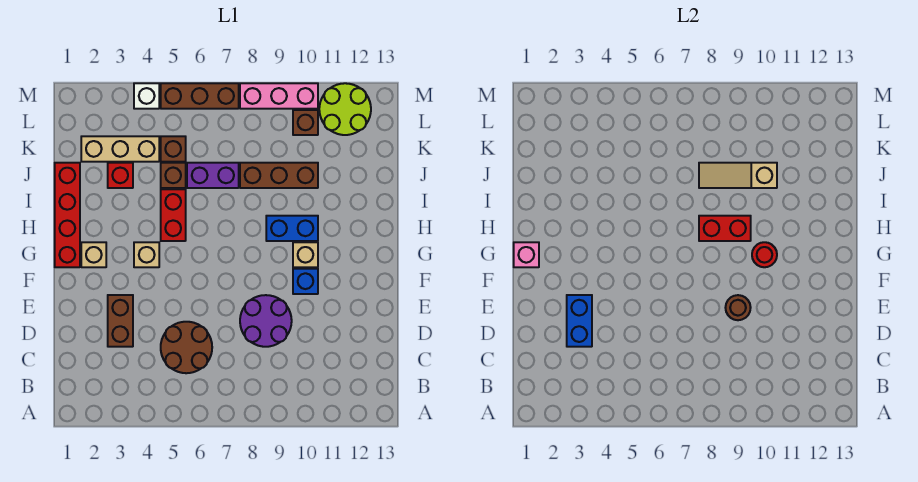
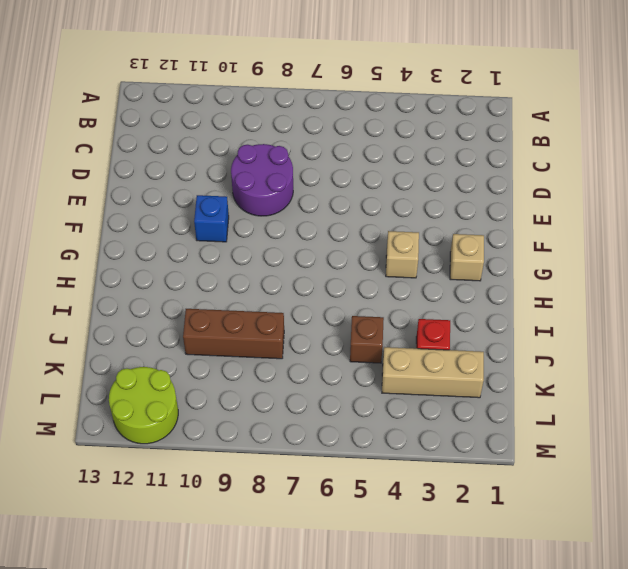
none -> brown 2x2 round brick [161,322,212,373]
none -> brown 1x2 brick [108,295,133,347]
none -> red 1x4 brick [55,163,80,267]

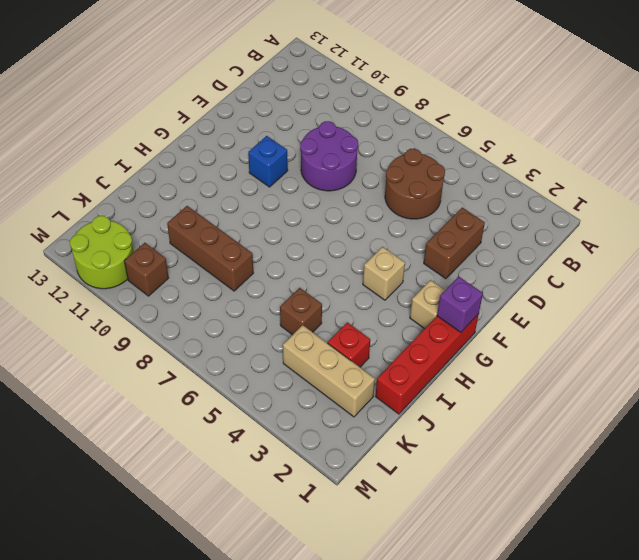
purple 1x1 brick [437,276,483,332] -> pink 1x1 brick [514,242,539,267]
none -> tan 1x1 brick [293,242,318,267]
none -> red 1x2 brick [161,189,186,241]
none -> blue 1x2 brick [266,216,318,241]

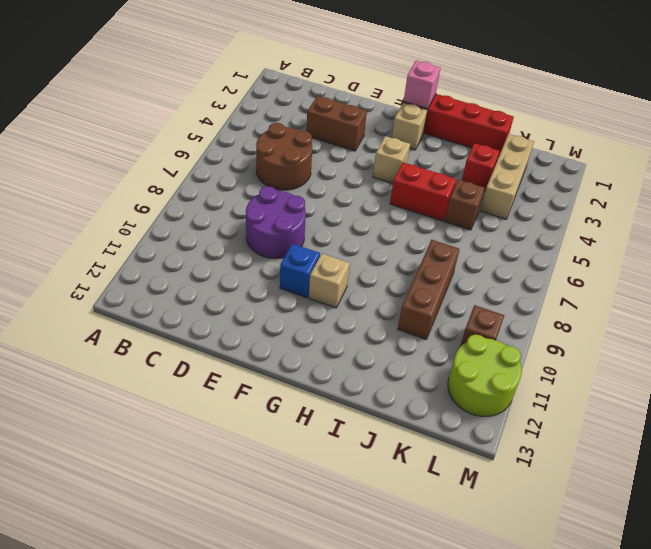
none -> blue 1x2 brick [266,216,318,241]
none -> purple 1x2 brick [187,163,239,188]
none -> brown 1x1 brick [161,136,186,162]

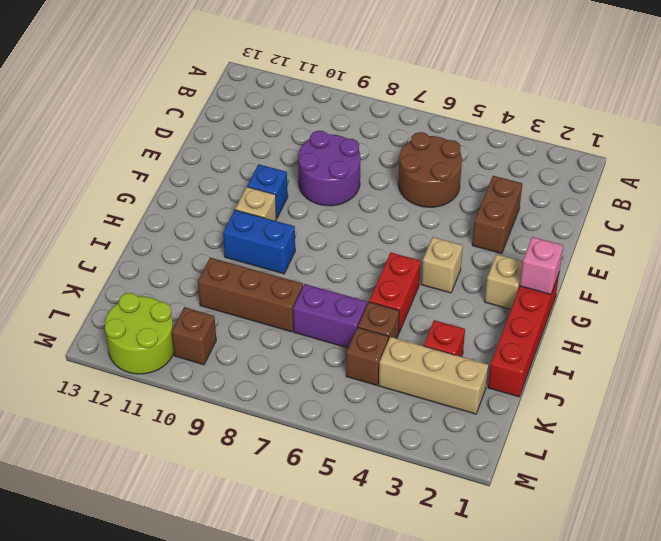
none -> white 1x1 brick [134,83,159,109]
none -> brown 1x3 brick [161,83,239,109]
none -> pink 1x3 brick [240,83,318,109]

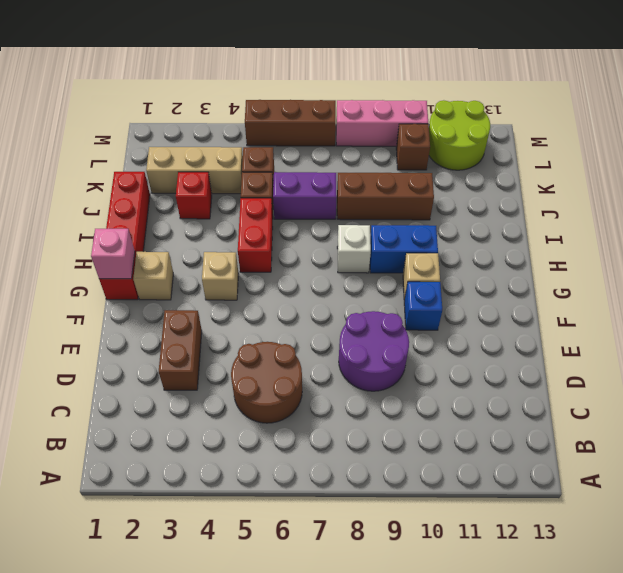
white 1x1 brick [337,225,371,273] -> white 1x1 brick moved to [134,83,159,109]
none -> blue 1x2 brick [567,295,592,347]
none -> brown 1x1 round brick [725,295,751,320]
none -> red 1x1 round brick [752,242,777,267]

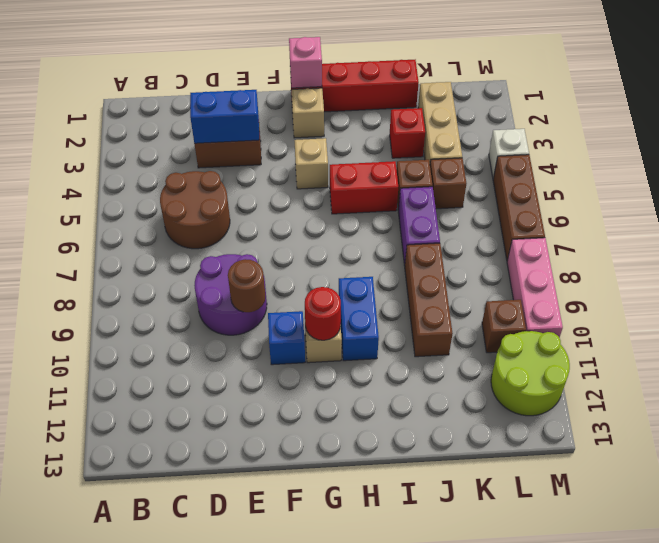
none -> red 1x2 brick [699,216,751,241]
none -> tan 1x3 slope [699,163,777,188]

